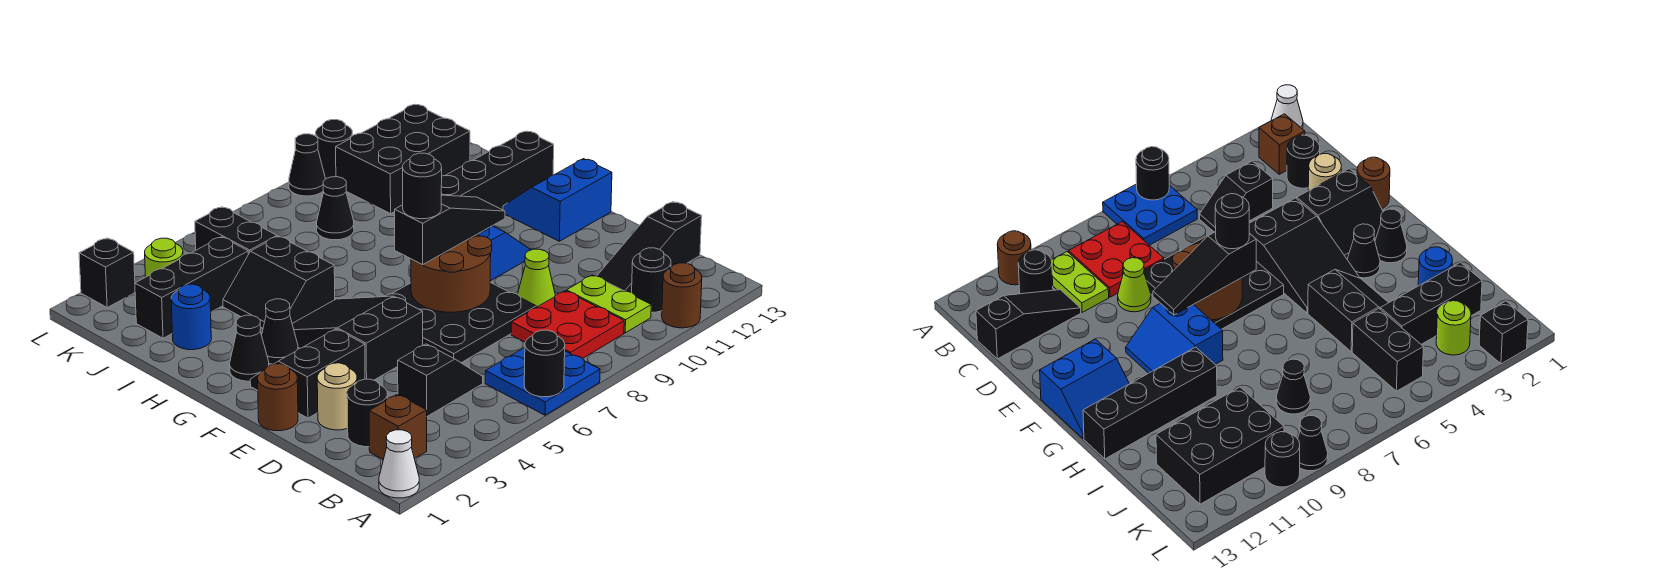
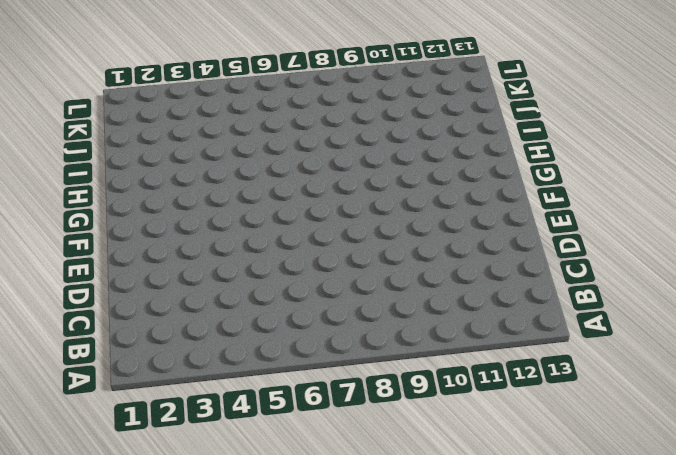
none -> white 1x1 cone [379,430,419,498]
none -> blue 2x2 plate [485,348,600,415]
none -> brown 1x1 round brick [662,263,702,328]
none -> brown 1x1 brick [369,394,427,460]

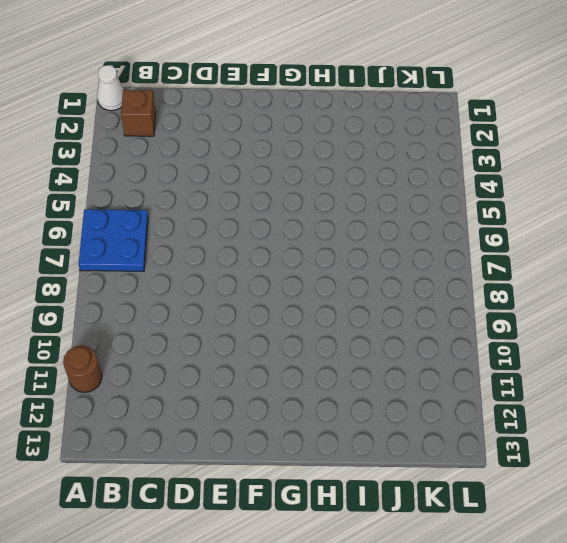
none -> red 2x2 plate [511,291,624,359]
none -> lime 1x2 plate [567,275,651,333]
none -> black 1x1 round brick [632,248,671,312]
none -> black 1x1 round brick [347,379,387,447]

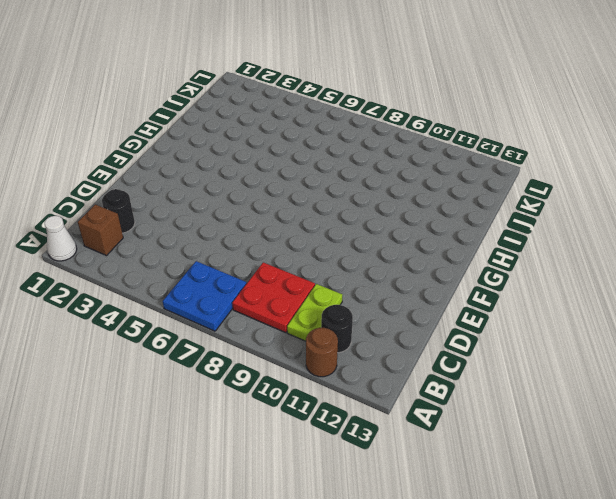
none -> black 1x2 slope [398,344,483,416]
none -> black 1x3 slope [597,202,702,292]
none -> tan 1x1 round brick [317,363,357,430]
none -> black 3x3 plate [384,282,536,363]

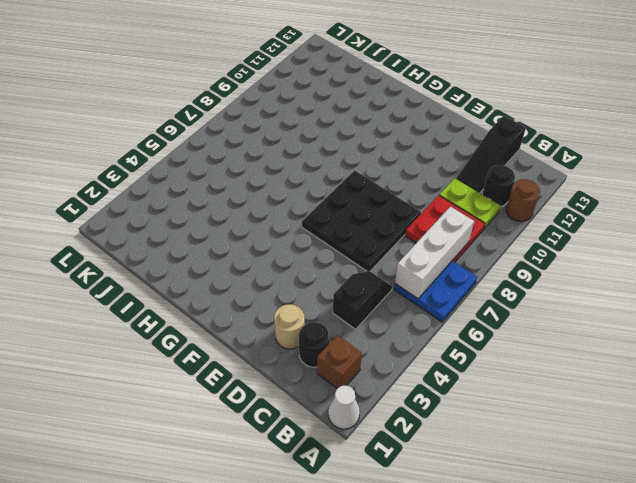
white 1x3 brick [395,207,474,299] -> none
none -> lime 1x1 cone [518,249,555,307]
none -> brown 1x1 round brick [258,364,298,431]
none -> black 2x2 slope [250,329,365,418]
none -> black 2x3 slope [292,296,423,380]

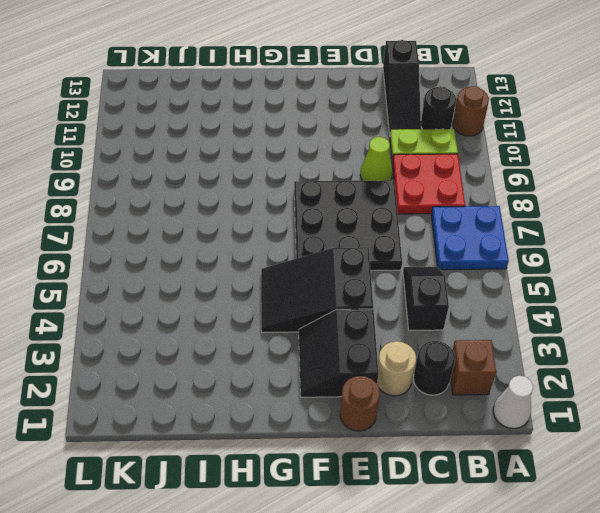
none -> blue 2x2 slope [477,226,531,281]
none -> blue 2x2 slope [503,159,612,241]
none -> black 1x1 cone [230,315,269,381]
none -> black 1x1 cone [262,299,298,364]

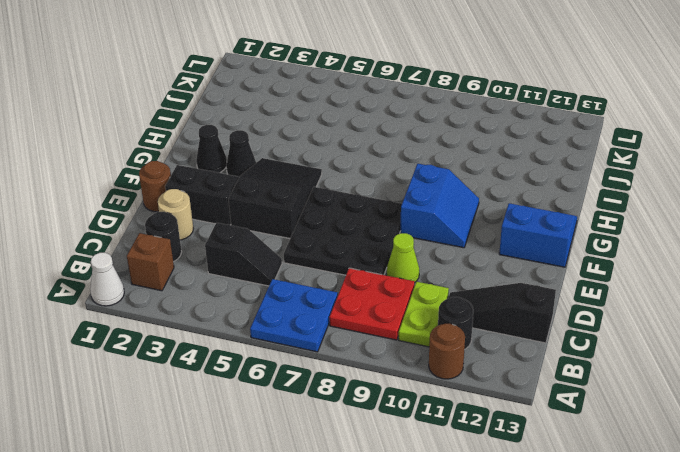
none -> black 2x2 slope [223,236,335,328]
none -> black 1x4 brick [441,131,554,210]
none -> blue 1x1 round brick [171,284,211,350]
none -> black 1x3 brick [135,237,248,338]

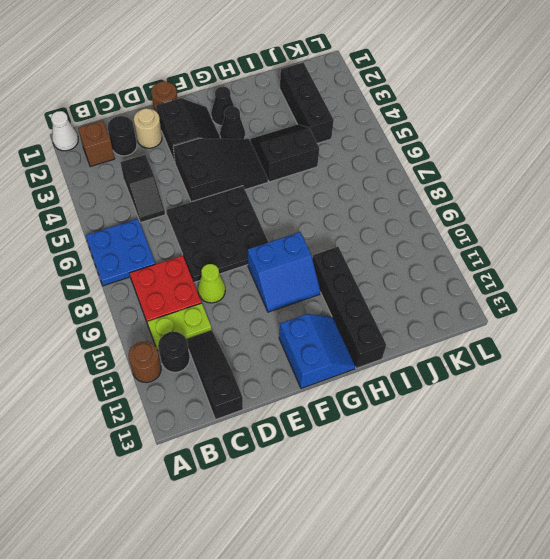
none -> blue 1x1 round brick [171,284,211,350]
none -> black 1x2 brick [195,207,277,254]
none -> black 1x1 cone [317,177,354,240]
none -> black 2x3 brick [336,105,470,214]

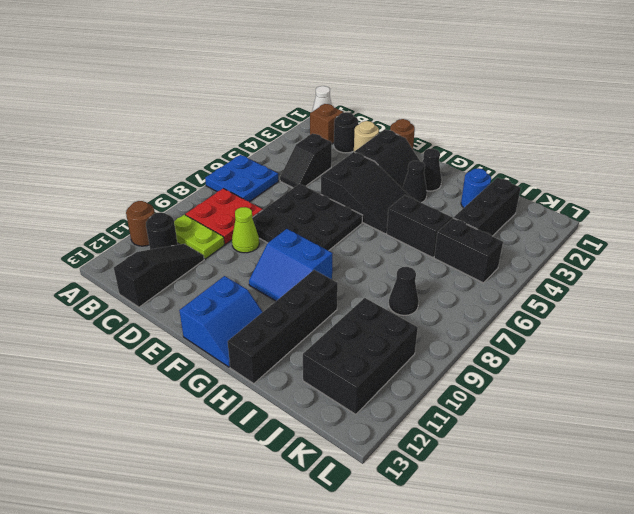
none -> lime 1x1 round brick [145,238,183,277]
none -> black 1x1 brick [79,238,135,307]
none -> black 1x1 cone [289,134,325,196]
none -> black 1x1 round brick [316,120,352,179]

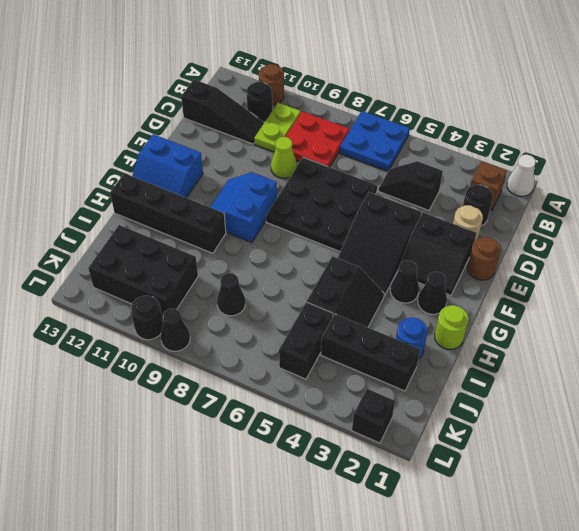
lime 1x1 round brick [435,305,469,349] -> lime 1x1 round brick moved to [145,238,183,277]
none -> black 1x1 round brick [524,330,565,397]
none -> brown 2x2 round brick [411,235,492,312]
none -> black 1x3 slope [395,195,505,265]
none -> black 1x1 round brick [403,153,442,219]

